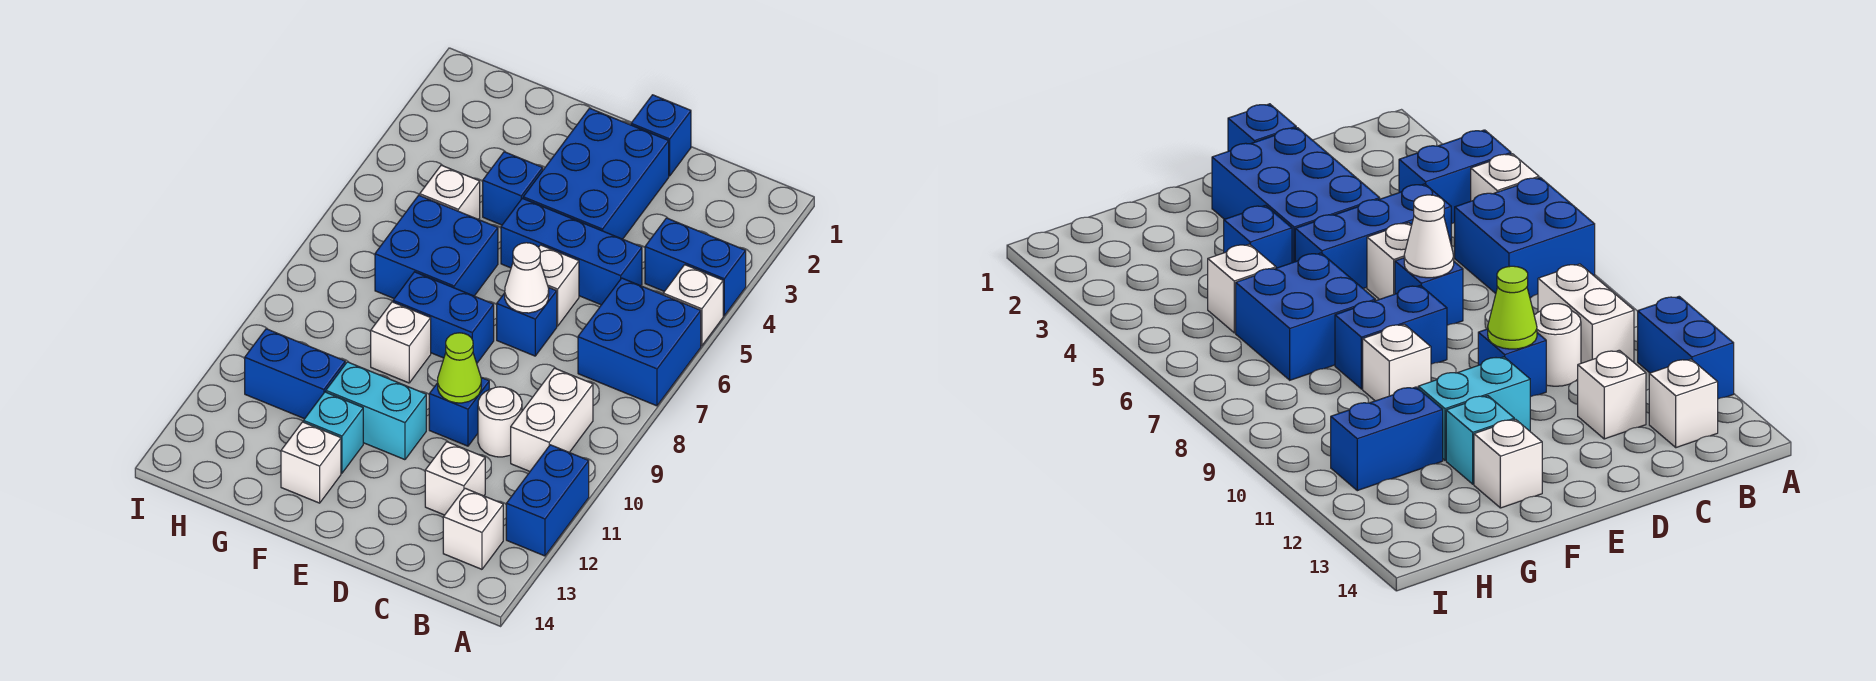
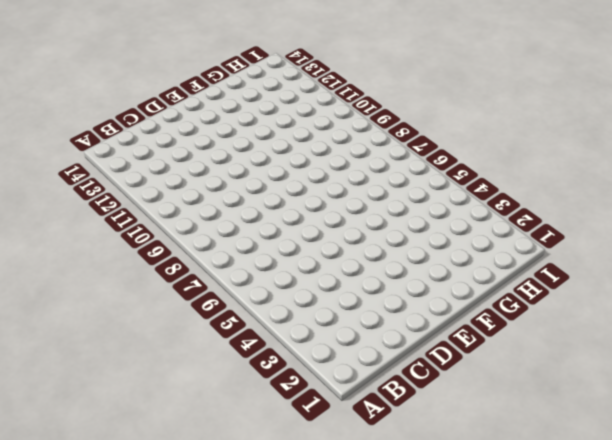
none -> blue 1x2 brick [645,218,746,316]
none -> white 1x1 brick [663,265,723,346]
none -> blue 2x2 brick [578,278,701,406]

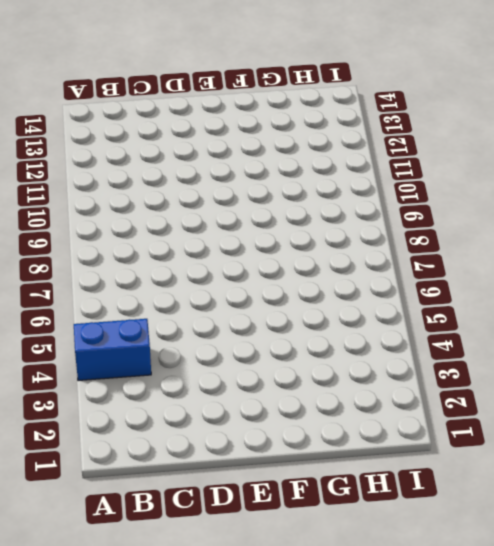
none -> white 1x1 brick [663,265,723,346]
none -> blue 2x2 brick [578,278,701,406]
none -> blue 1x2 brick [506,445,589,556]

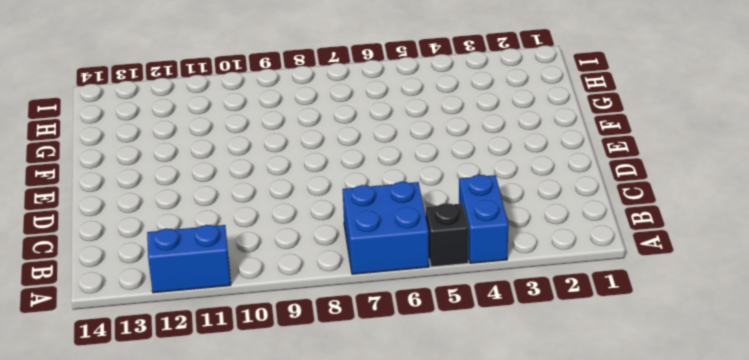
black 1x1 brick [426,203,469,267] -> white 1x1 brick [663,265,723,346]
none -> white 1x2 brick [511,368,593,471]
none -> white 1x1 brick [443,488,503,569]
none -> blue 1x3 brick [501,198,642,305]

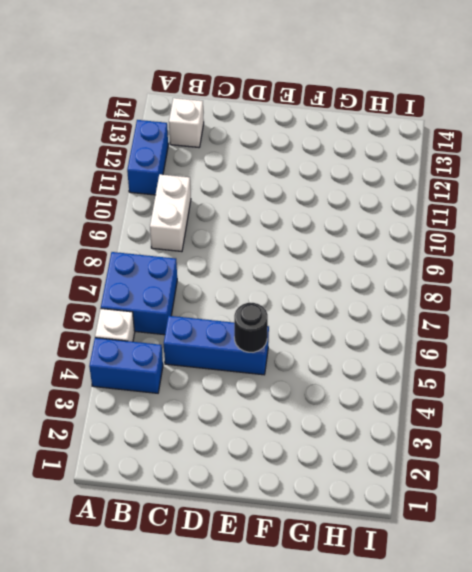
black 1x1 round brick [234,303,268,352] -> none
none -> white 1x1 round brick [478,387,522,457]
none -> white 1x1 brick [425,442,485,515]
none -> blue 1x1 brick [631,95,691,176]

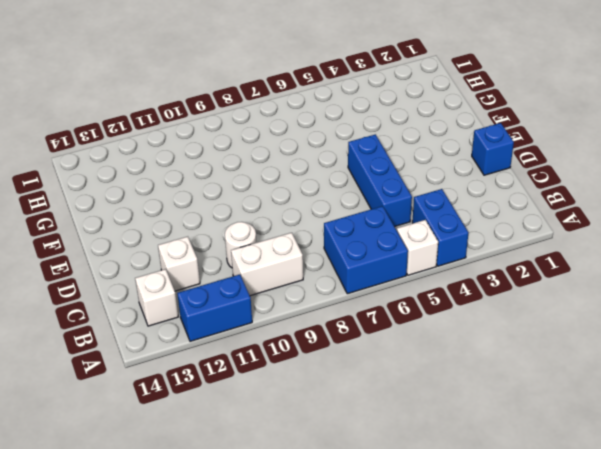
none -> blue 2x3 brick [523,108,669,239]
none -> white 1x1 brick [538,245,579,326]
none -> blue 1x1 brick [497,287,557,356]

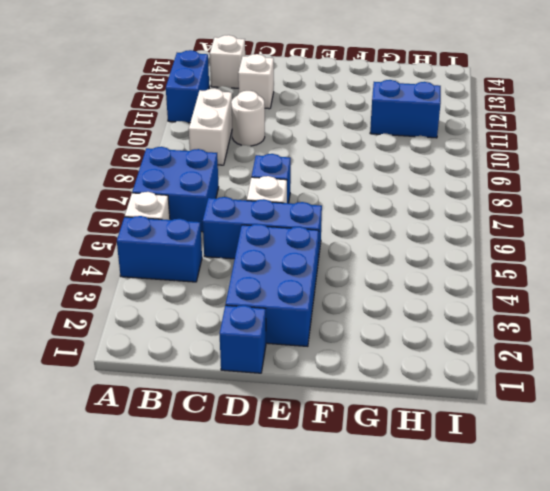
none -> blue 1x1 brick [429,377,489,446]
none -> blue 1x2 brick [393,272,494,363]
none -> cyan 1x2 brick [326,362,426,460]

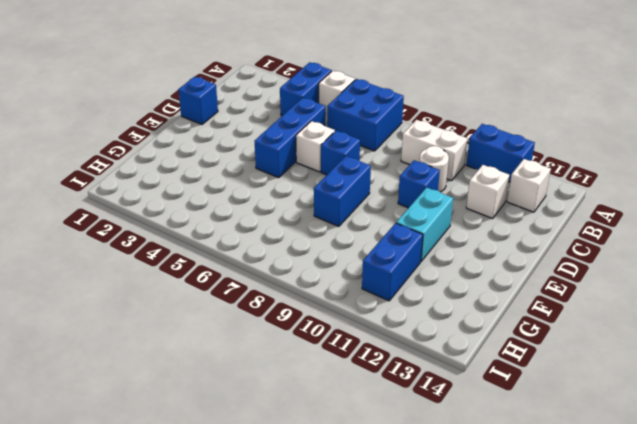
none -> blue 2x3 brick [523,108,669,239]
none -> blue 1x1 brick [483,152,543,225]
none -> blue 2x2 brick [375,195,498,298]

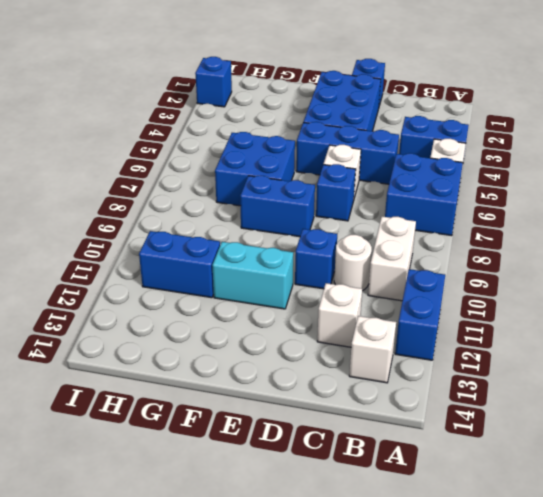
blue 1x1 brick [195,57,232,107] -> blue 1x1 brick moved to [483,152,543,225]
none -> white 1x1 brick [371,302,431,383]
none -> cyan 1x1 brick [303,392,363,473]
none -> white 1x1 brick [281,422,341,503]

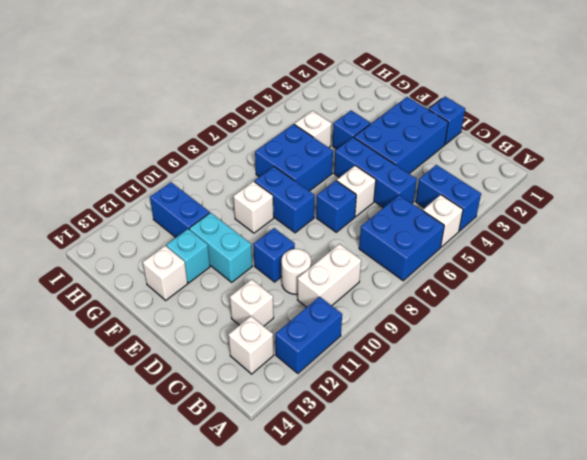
none -> white 1x1 cone [505,243,549,313]
none -> lime 1x1 cone [438,333,481,403]

